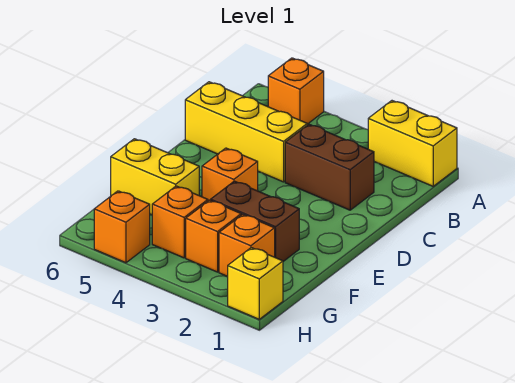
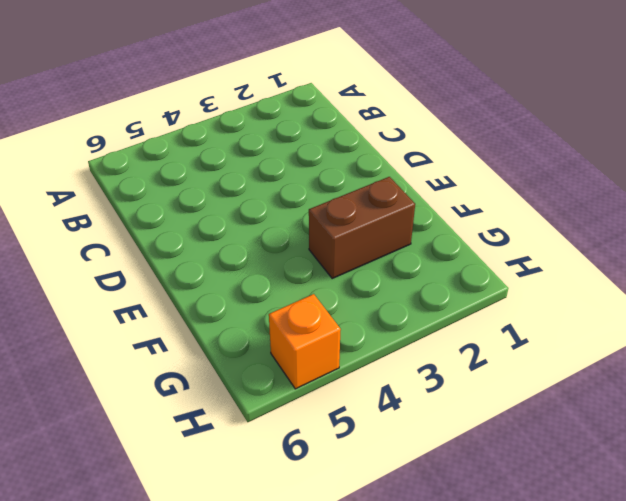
none -> yellow 1x2 brick [368,101,457,186]
none -> orange 1x1 brick [268,58,324,124]
none -> brown 1x2 brick [285,124,374,210]

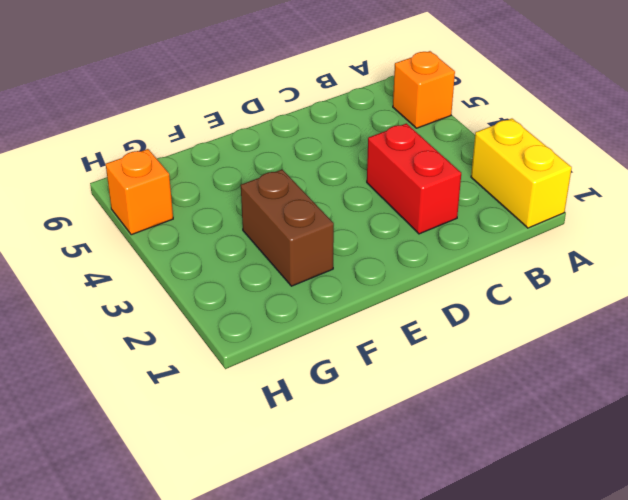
red 1x2 brick [367,123,461,234] -> brown 1x2 brick [285,124,374,210]
none -> yellow 1x3 brick [185,82,307,182]
none -> orange 1x1 brick [202,148,258,201]
none -> yellow 1x2 brick [111,139,199,215]

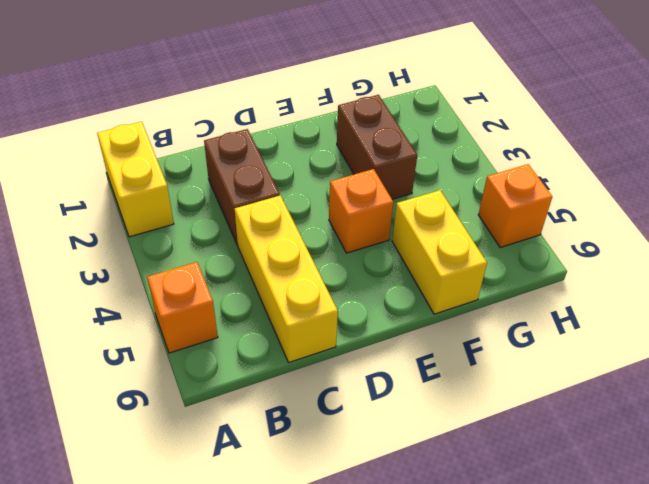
none -> orange 1x1 brick [219,214,275,276]
none -> orange 1x1 brick [186,200,241,272]
none -> orange 1x1 brick [152,186,208,258]

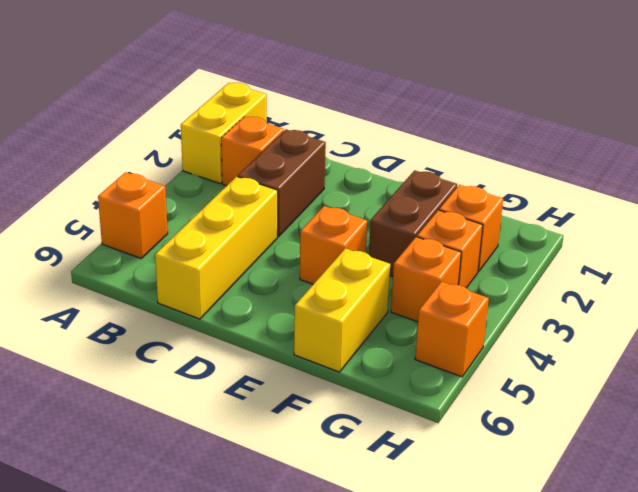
orange 1x1 brick [221,116,284,186] -> none
none -> yellow 1x1 brick [227,248,283,319]

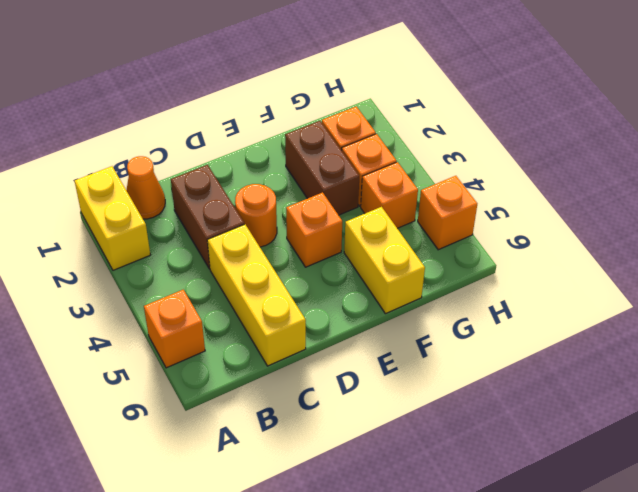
orange 1x1 cone [126,156,165,219] -> none
orange 1x1 round brick [235,184,277,247] -> none
none -> yellow 1x1 brick [227,248,283,319]

